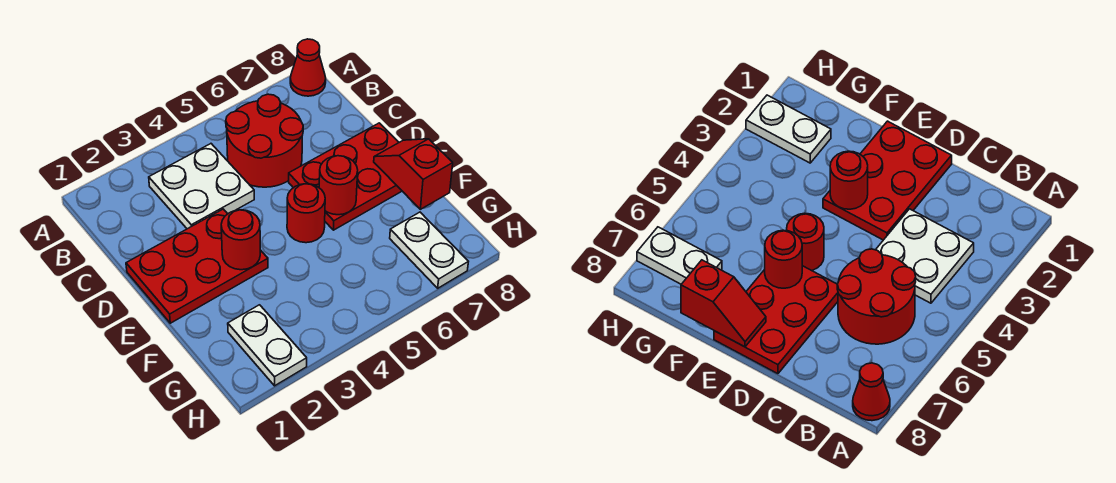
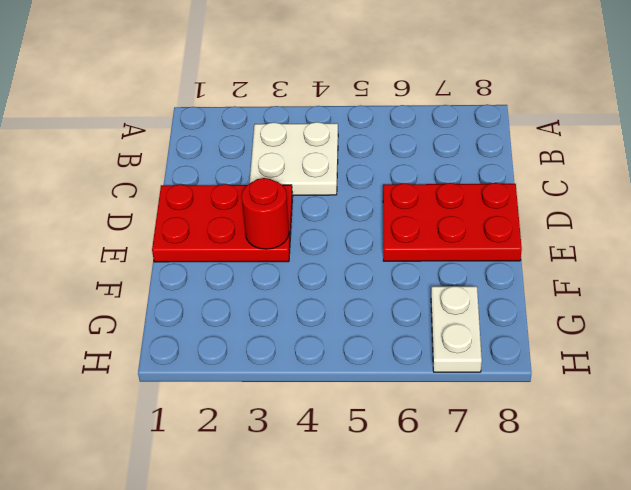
none -> red 1x1 cone [290,39,326,96]
none -> red 2x2 round brick [226,94,303,187]

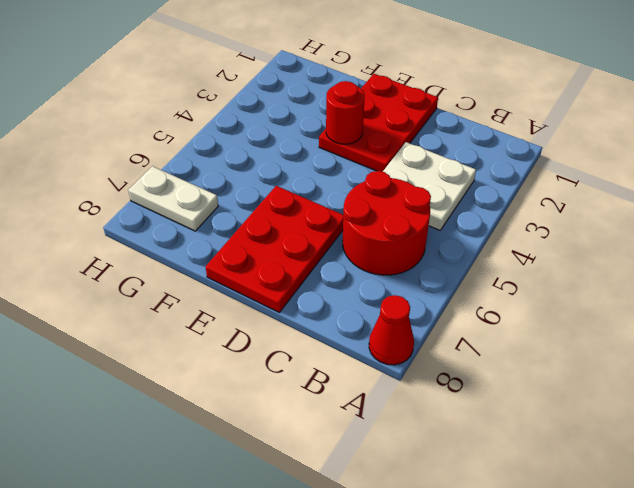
none -> red 1x1 round brick [287,184,325,243]
none -> white 1x2 plate [228,305,307,386]

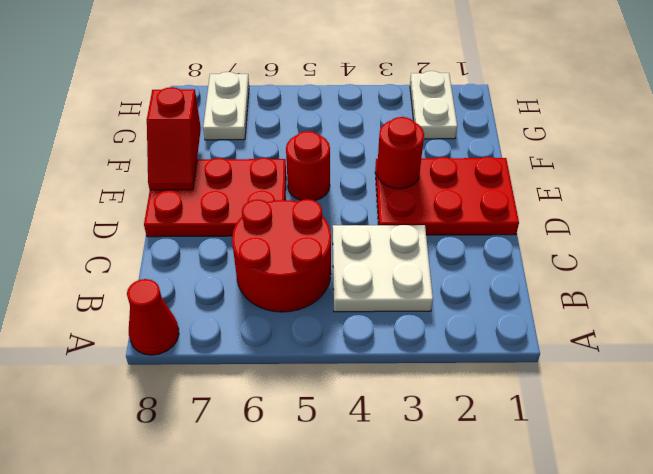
none -> red 1x1 round brick [319,156,358,215]

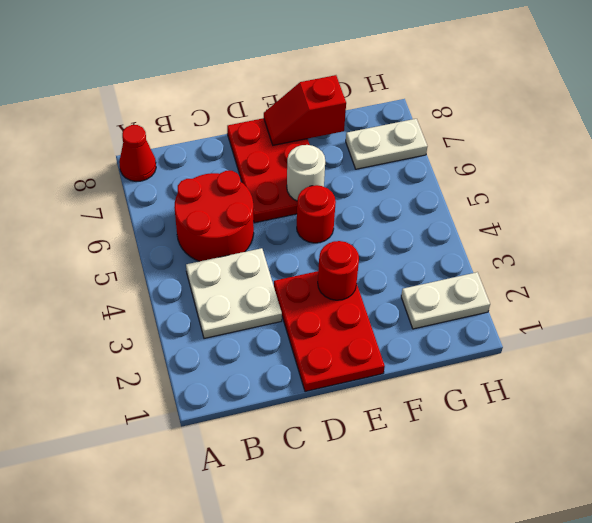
white 1x1 round brick [287,145,325,201] -> red 1x1 round brick [319,156,358,215]

